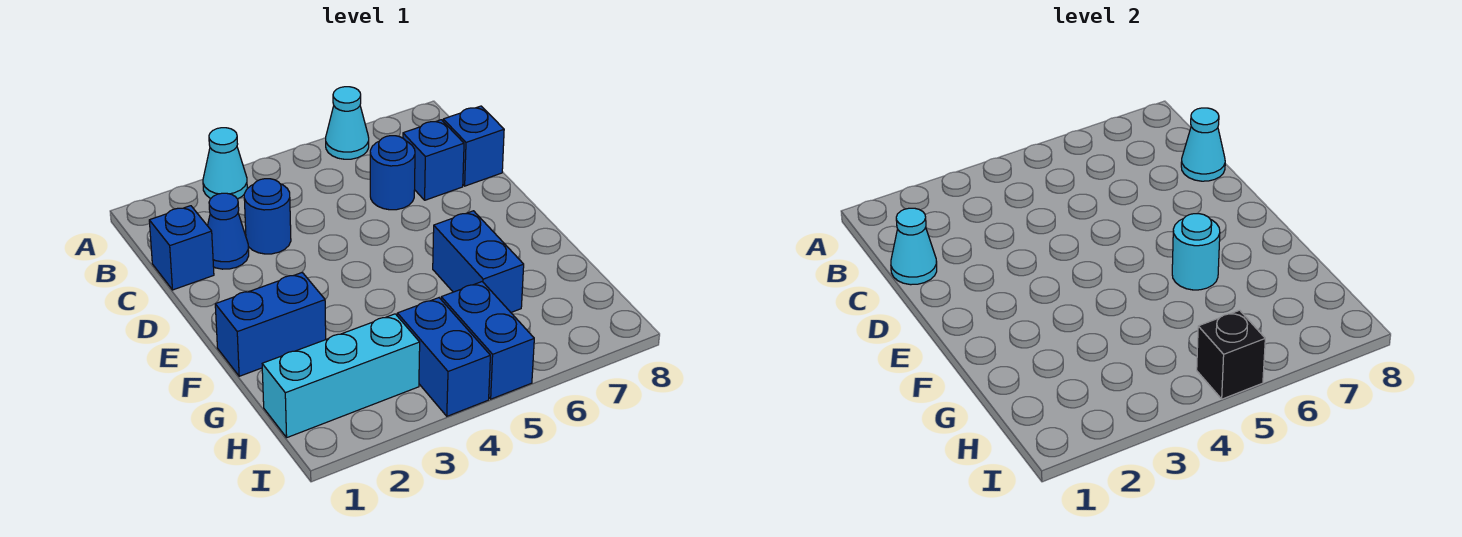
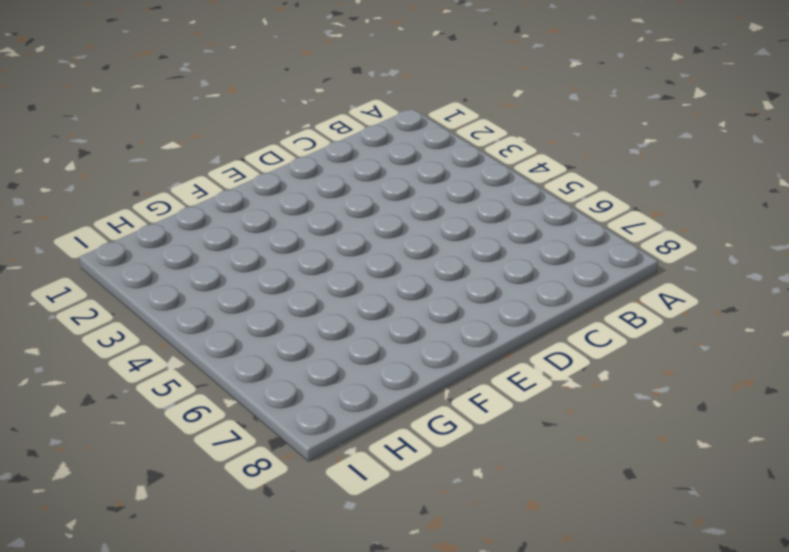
none -> cyan 1x1 cone [203,128,247,199]
none -> cyan 1x1 cone [326,87,369,159]
none -> blue 1x1 brick [149,206,214,290]

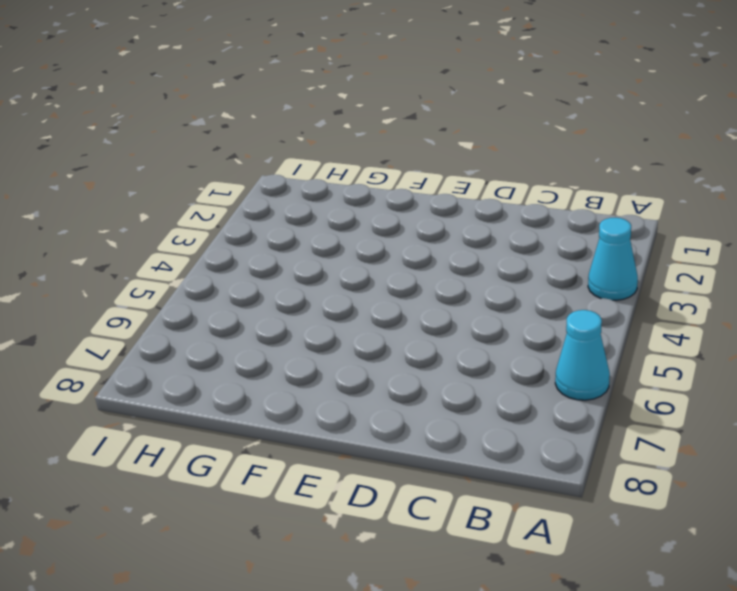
none -> blue 1x1 brick [149,206,214,290]
none -> blue 1x1 cone [208,193,249,269]
none -> blue 1x1 round brick [244,179,291,254]

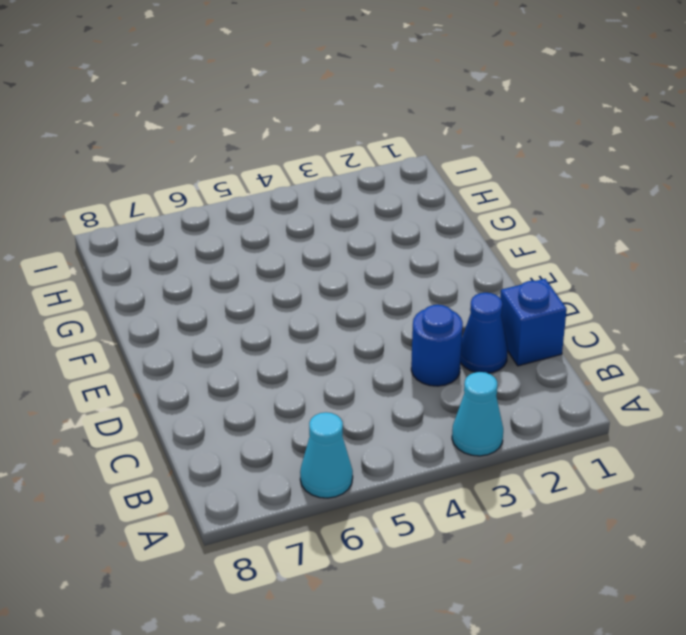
none -> blue 1x1 round brick [370,136,415,210]
none -> blue 1x1 brick [403,120,464,200]
none -> blue 1x1 brick [443,106,504,186]

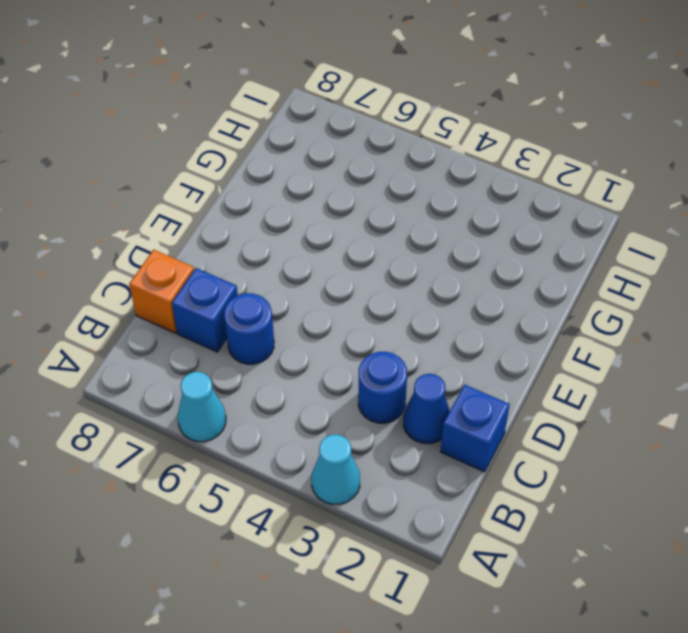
orange 1x1 brick [129,250,194,333] -> blue 1x1 brick [443,106,504,186]
none -> blue 1x2 brick [215,273,326,376]
none -> blue 1x2 brick [433,211,524,312]
none -> cyan 1x3 brick [262,314,420,437]

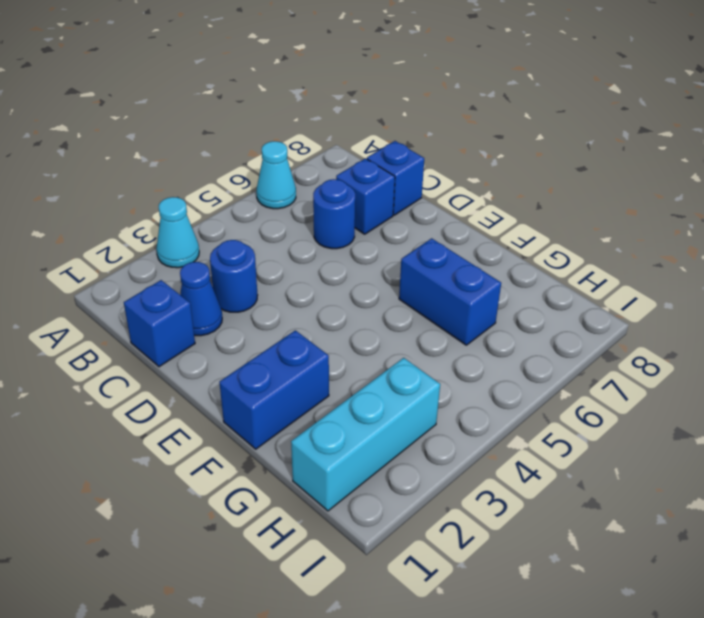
none -> blue 1x2 brick [397,298,490,416]
none -> blue 1x2 brick [441,282,534,399]
none -> cyan 1x1 cone [891,208,937,285]

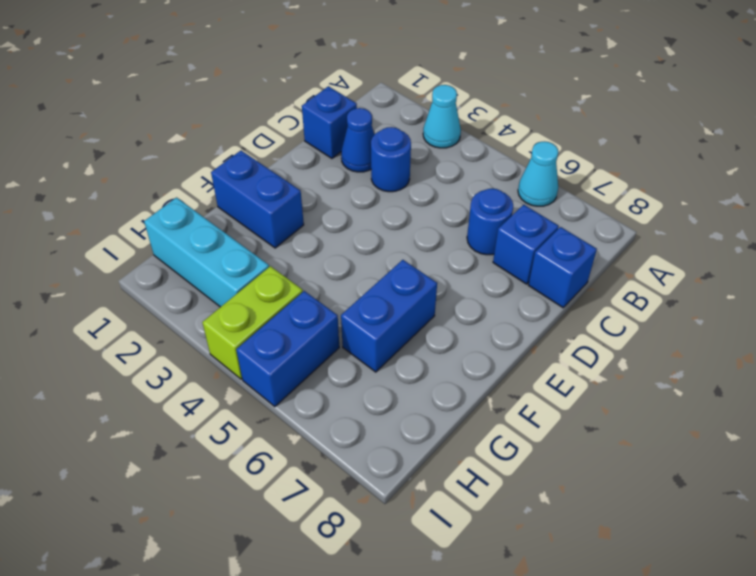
lime 1x2 brick [202,266,303,379] -> blue 1x2 brick [397,298,490,416]
none -> cyan 1x1 cone [891,208,937,285]
none -> cyan 1x1 cone [1181,108,1225,181]
none -> cyan 1x1 round brick [1172,214,1220,290]

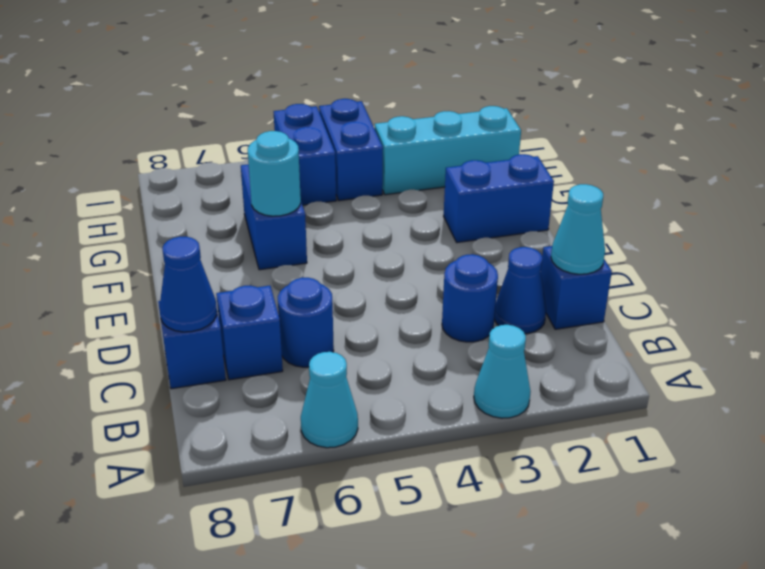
blue 1x1 cone [159,237,217,332] -> cyan 1x1 cone [1181,108,1225,181]
none -> black 1x1 brick [1197,310,1265,399]

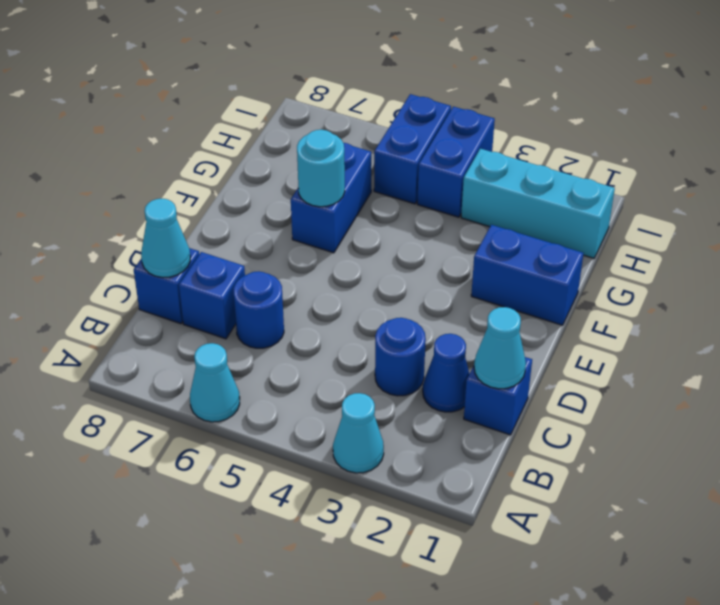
none -> black 1x1 brick [1197,310,1265,399]

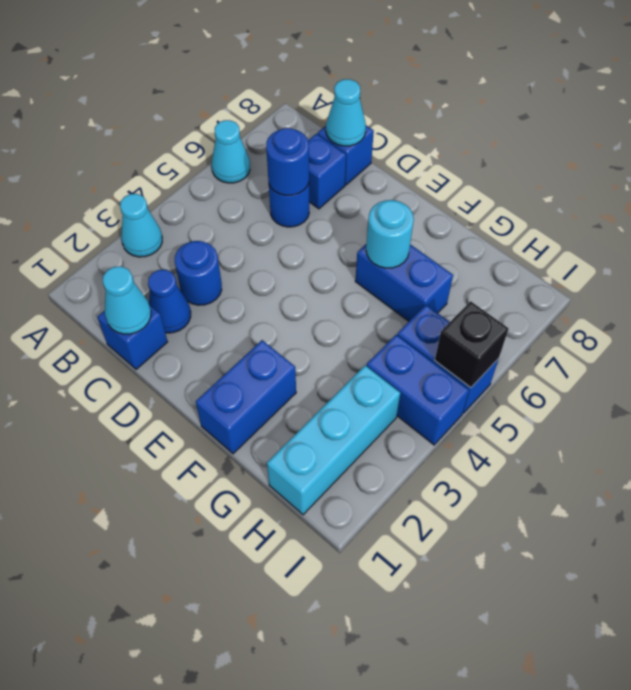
blue 1x1 round brick [266,128,309,195] -> none

